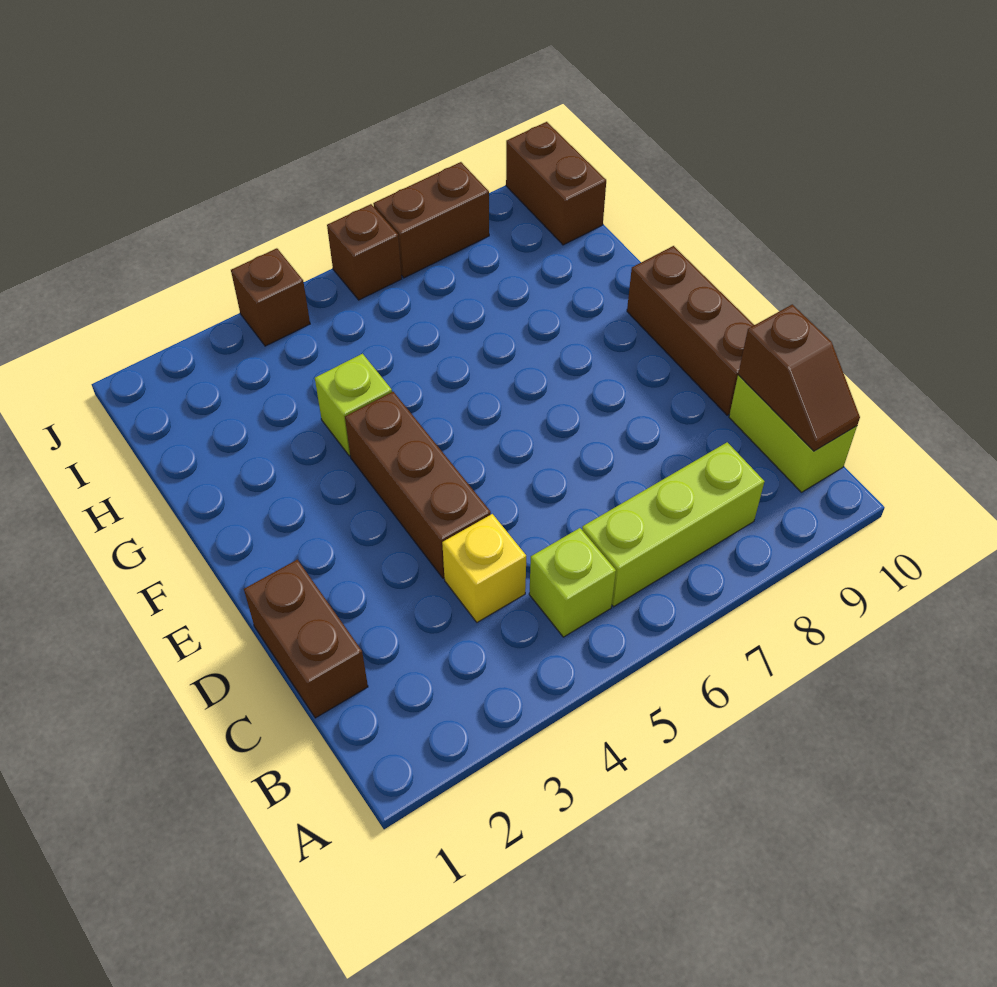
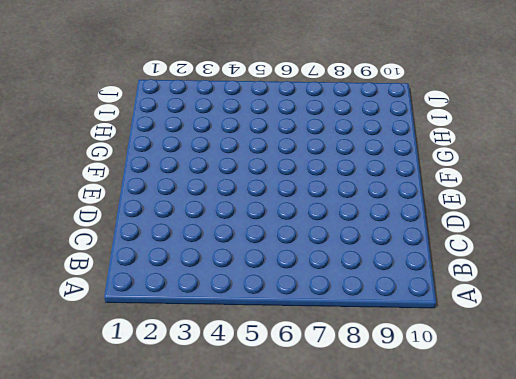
none -> lime 1x1 brick [529,528,616,637]
none -> lime 1x3 brick [582,442,764,607]
none -> lime 1x2 brick [729,375,857,492]

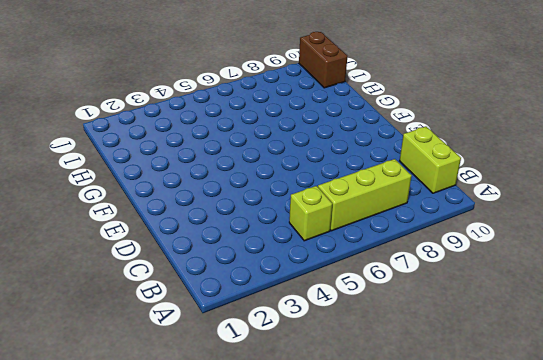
none -> brown 1x2 brick [244,560,368,718]
none -> yellow 1x1 brick [442,514,526,622]
none -> brown 1x3 brick [345,392,491,578]

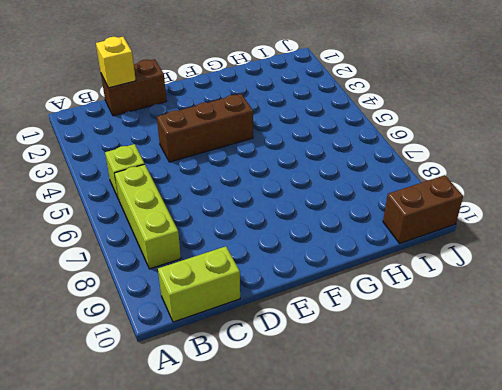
yellow 1x1 brick [96,37,136,88] -> yellow 1x1 brick moved to [442,514,526,622]
none -> brown 1x3 brick [627,246,754,415]
none -> lime 1x1 brick [315,354,392,456]
none -> brown 1x1 brick [231,248,310,346]

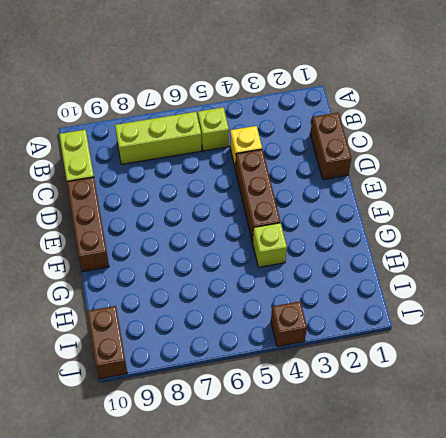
none -> brown 1x1 brick [327,204,402,300]
none -> brown 1x2 brick [373,162,489,278]
none -> brown 1x2 slope [738,304,860,451]

